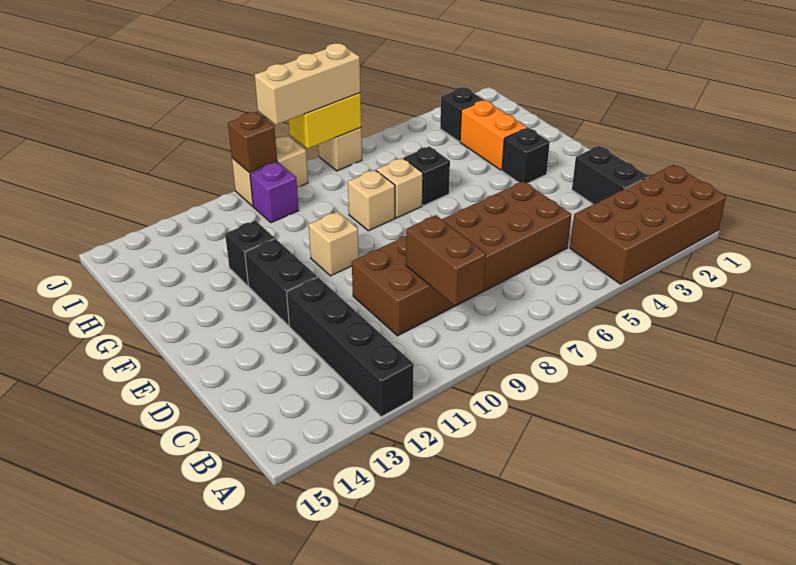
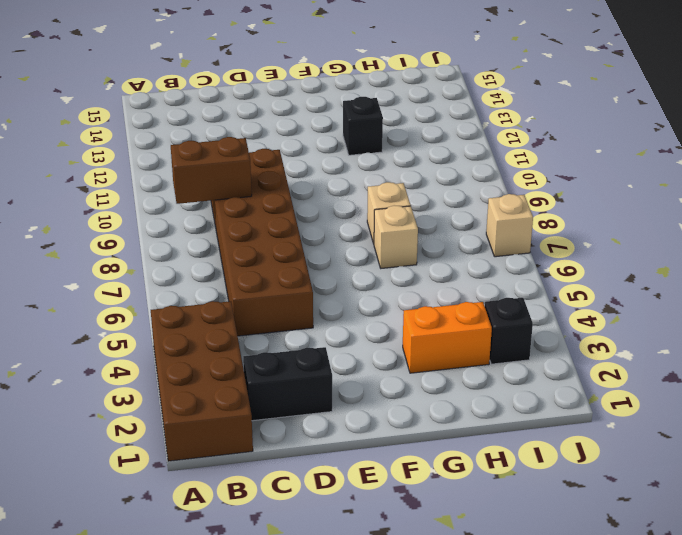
none -> black 1x4 brick [287,277,414,417]
none -> black 1x2 brick [245,239,317,326]
none -> black 1x1 brick [502,128,550,183]

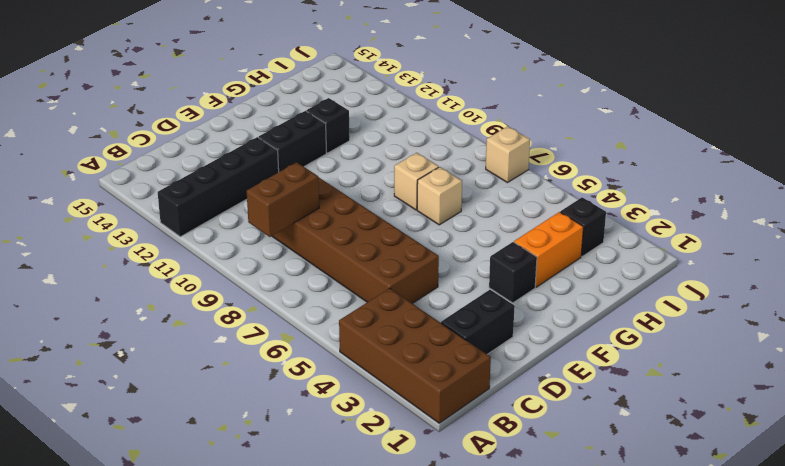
none -> tan 1x1 brick [309,212,359,276]
none -> black 1x1 brick [404,146,450,205]
none -> purple 1x1 brick [250,162,299,223]

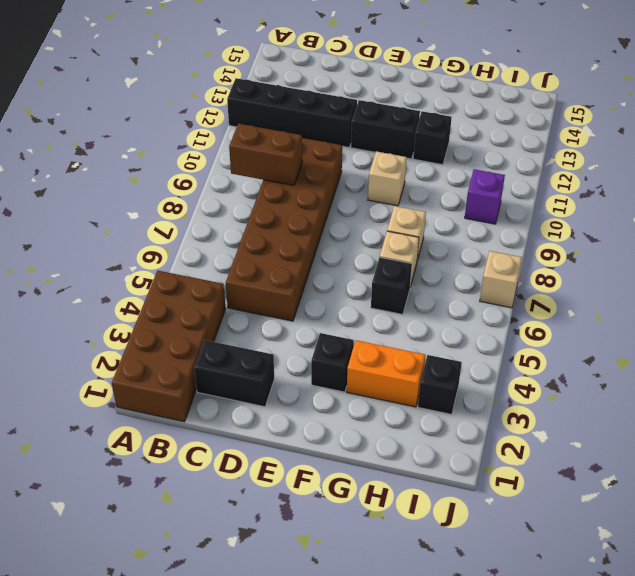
none -> tan 1x2 brick [232,136,308,206]
none -> yellow 1x2 brick [289,93,361,149]
none -> brown 1x1 brick [228,112,277,172]

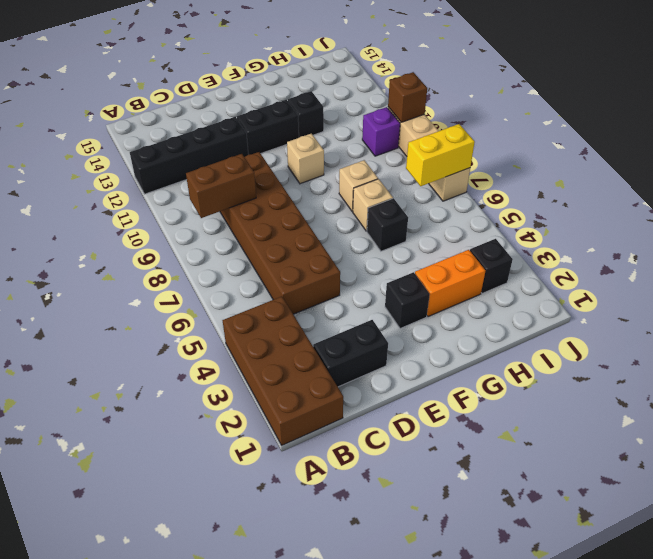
yellow 1x2 brick [406,124,475,186] -> yellow 1x2 brick turned to [289,93,361,149]
none -> tan 1x3 brick [255,43,360,125]

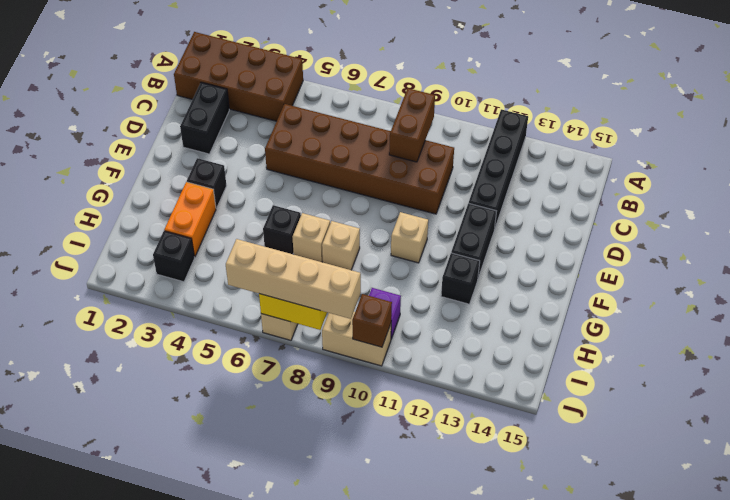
tan 1x4 brick [226,239,361,319] -> tan 1x3 brick [255,43,360,125]

